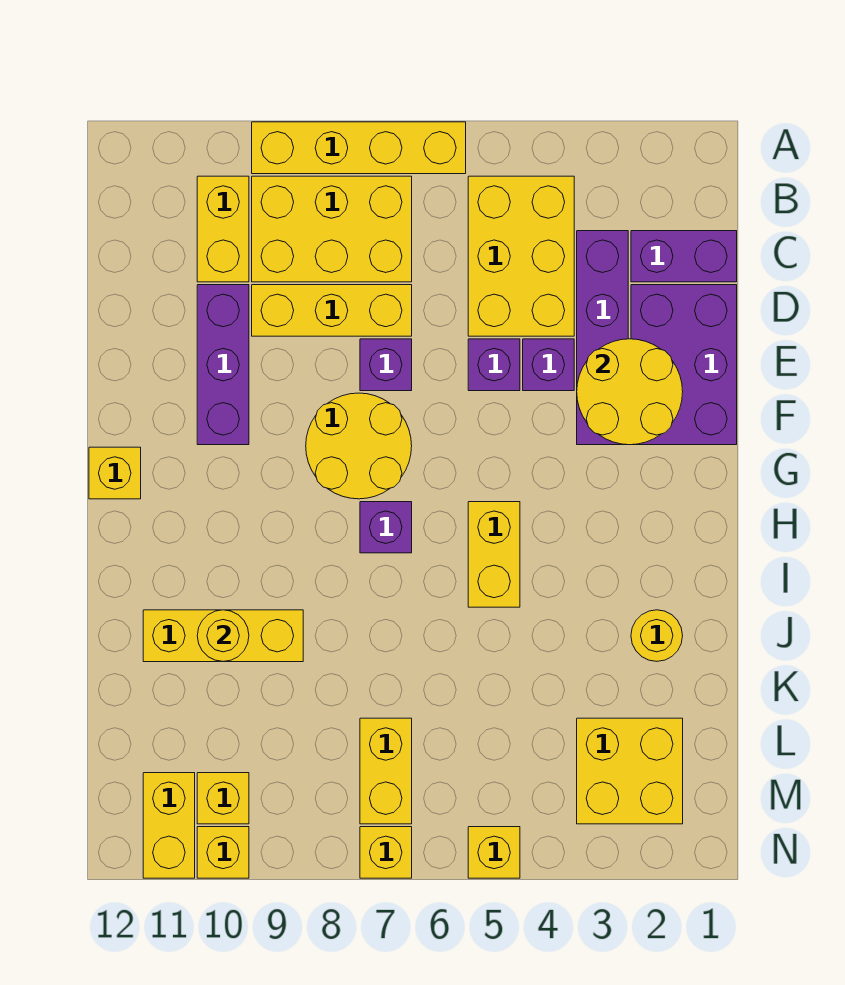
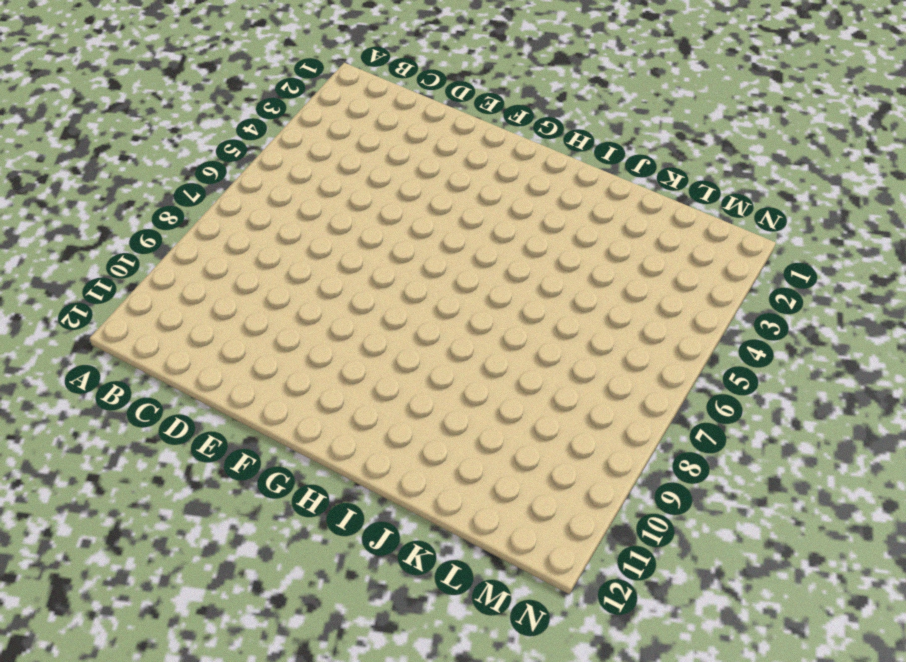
none -> yellow 1x4 brick [252,122,466,174]
none -> yellow 2x3 brick [468,176,574,336]
none -> yellow 2x3 brick [252,176,412,282]

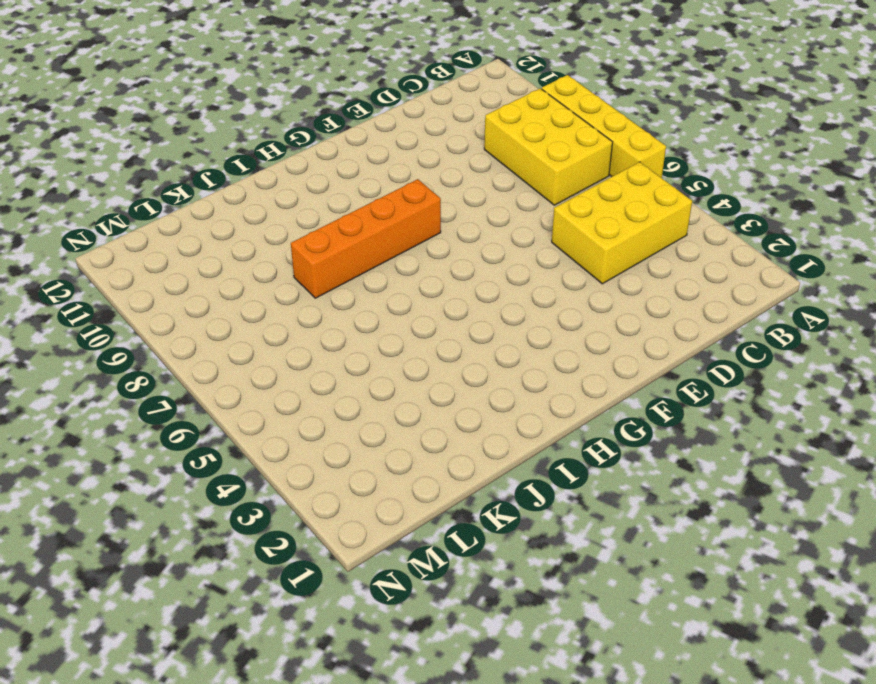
orange 1x4 brick [291,179,441,298] -> yellow 2x2 round brick [306,393,412,499]
none -> yellow 1x2 brick [197,176,249,282]
none -> purple 1x2 brick [631,231,737,282]
none -> purple 1x4 brick [577,231,628,445]

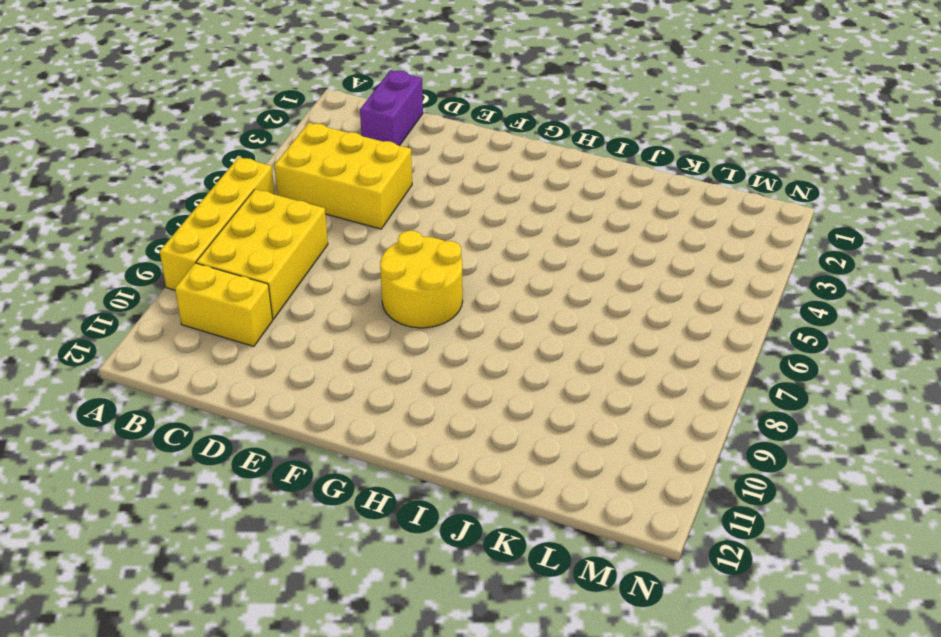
none -> purple 1x4 brick [577,231,628,445]
none -> purple 2x3 brick [631,285,737,445]
none -> yellow 1x3 brick [252,285,412,336]

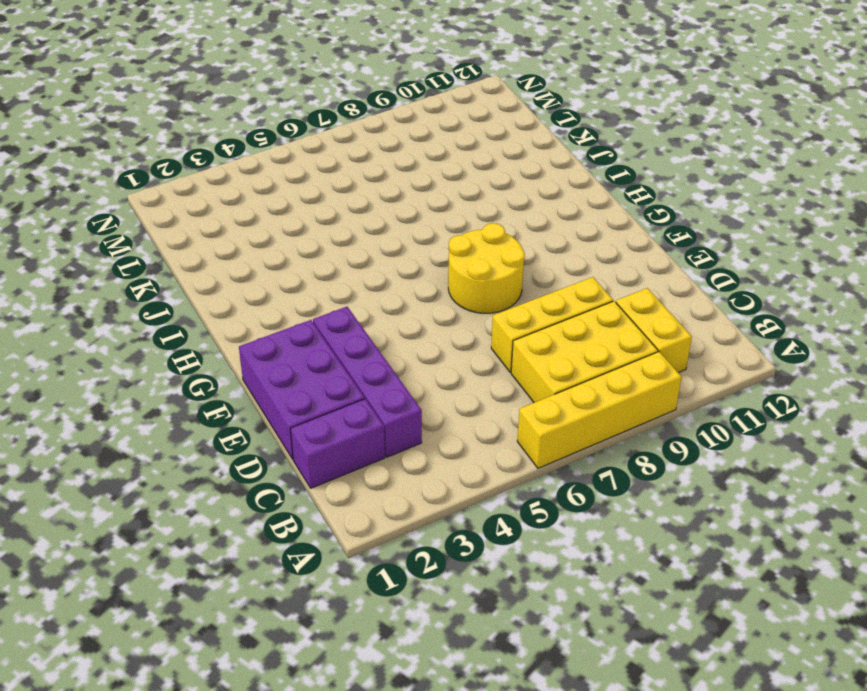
none -> yellow 2x3 brick [468,176,574,336]
none -> purple 1x3 brick [197,285,249,445]
none -> purple 1x1 brick [523,339,574,391]

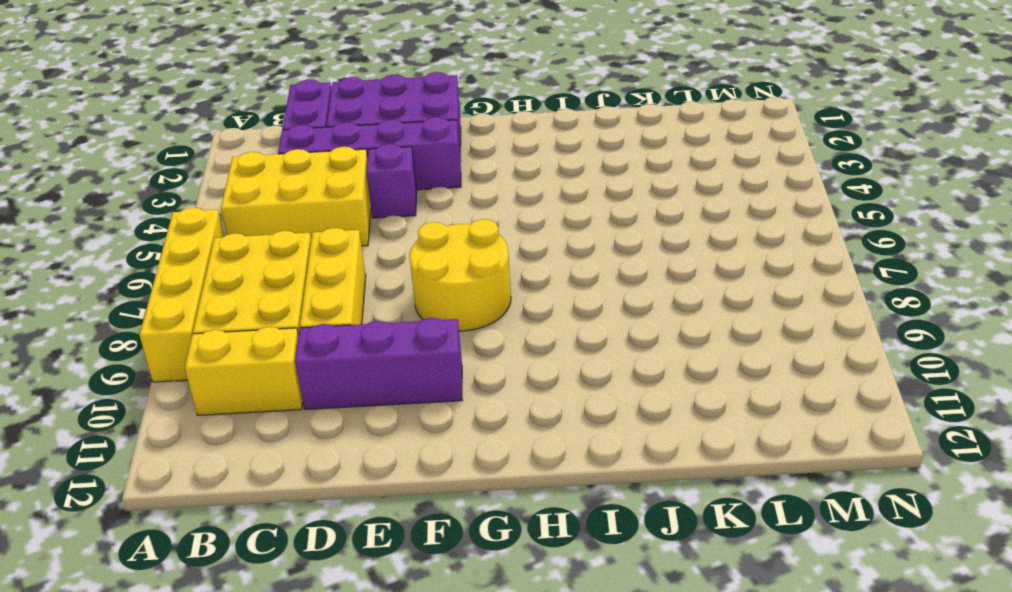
none -> purple 1x1 brick [468,339,520,391]
none -> purple 1x1 brick [360,339,412,391]
none -> yellow 1x1 brick [89,447,141,499]

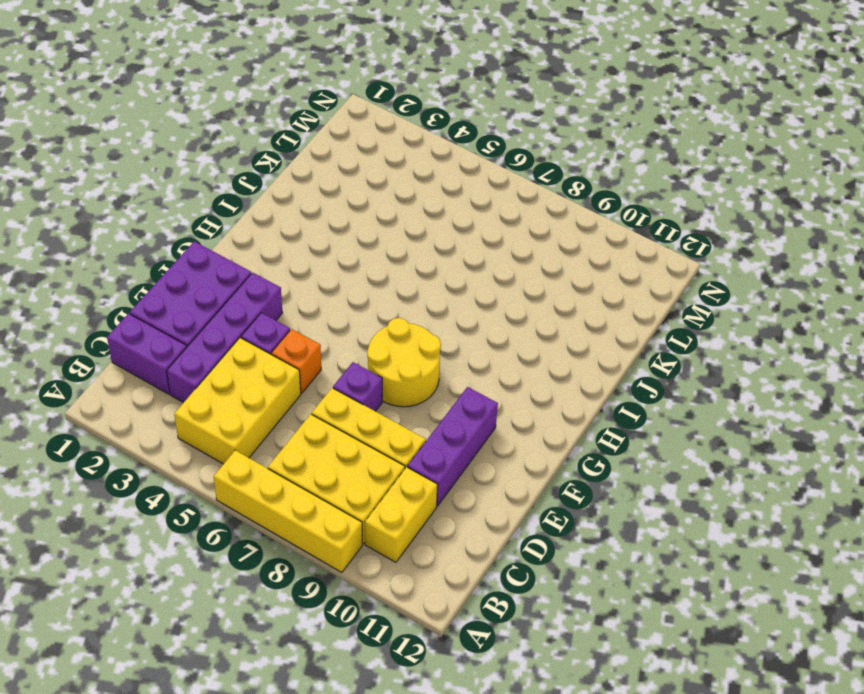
orange 1x1 brick [271,329,321,393] -> purple 1x1 brick [468,339,520,391]
none -> yellow 1x1 brick [89,447,141,499]
none -> yellow 1x2 brick [468,502,520,607]
none -> purple 1x1 brick [360,502,412,553]

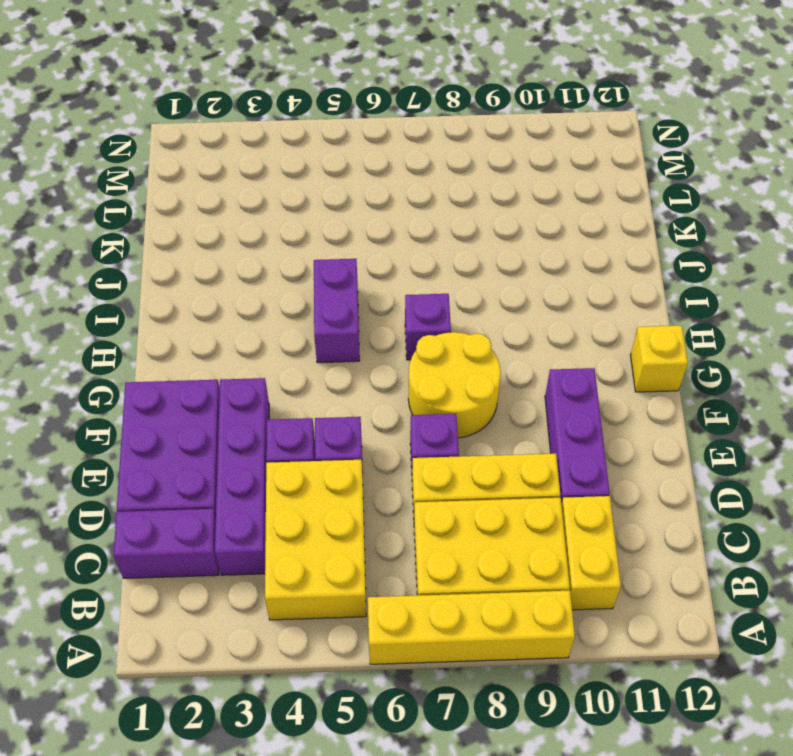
purple 1x2 brick [314,259,360,363] -> yellow 1x2 brick [468,502,520,607]
none -> yellow 1x1 round brick [631,610,683,661]
none -> yellow 1x3 brick [143,610,303,662]
none -> yellow 2x2 brick [577,718,683,824]

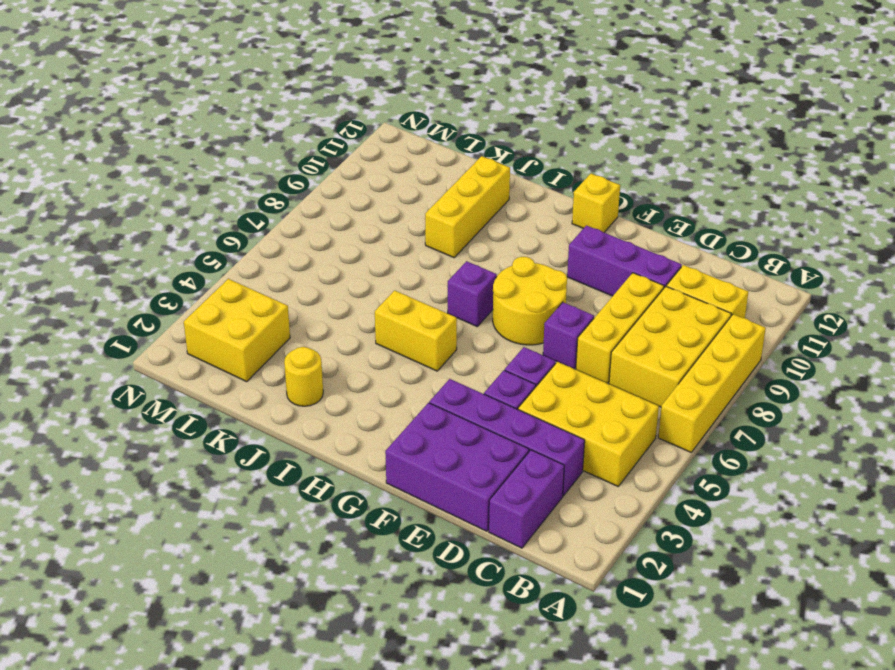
none -> yellow 1x2 brick [360,718,412,824]
none -> yellow 1x1 brick [197,773,249,824]
none -> yellow 1x2 brick [143,773,195,878]

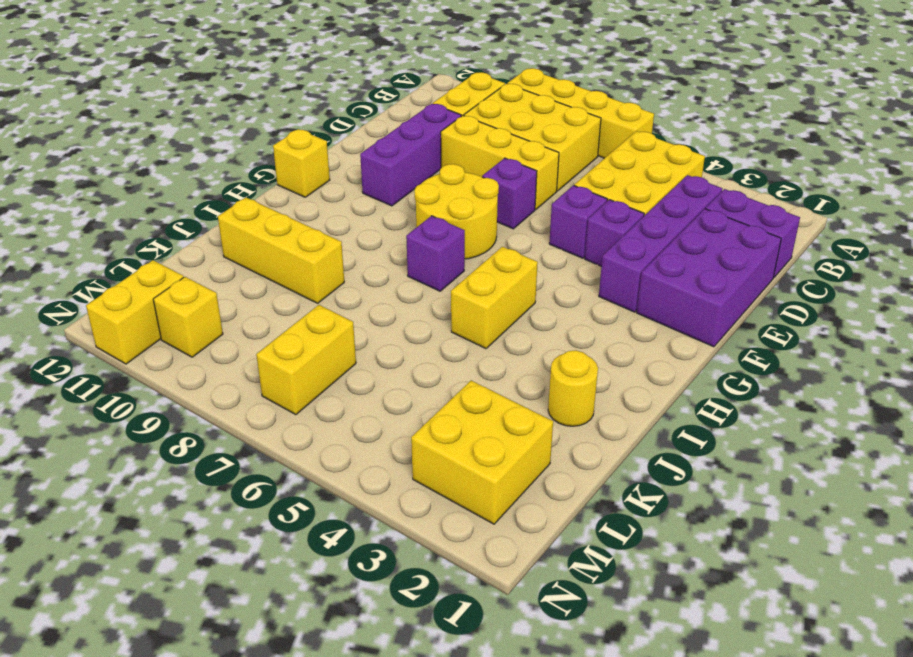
none -> yellow 1x1 brick [468,827,520,878]
none -> yellow 1x1 brick [360,827,412,878]
none -> yellow 1x1 brick [197,827,249,878]

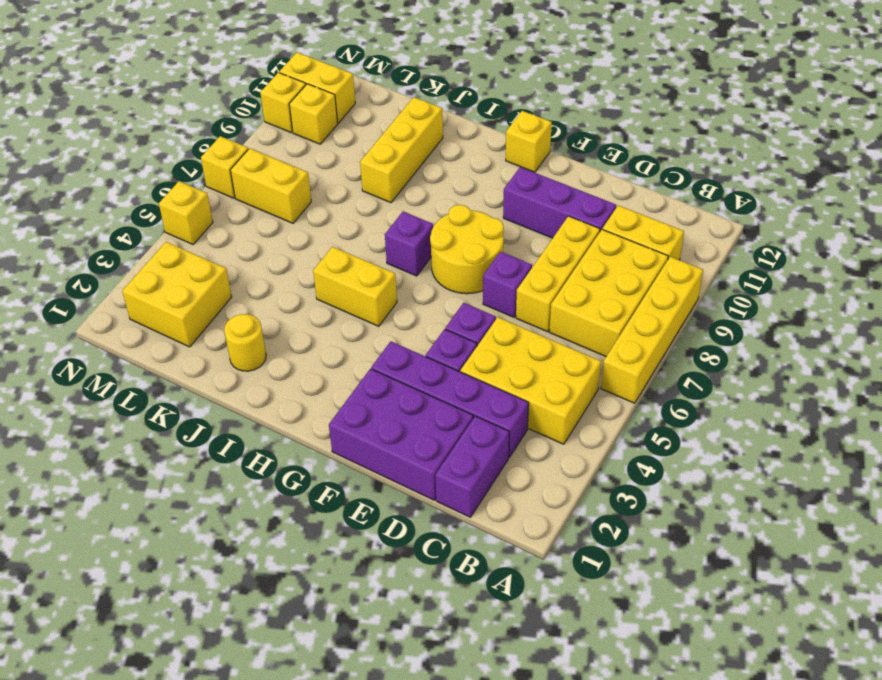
none -> yellow 2x2 round brick [577,339,683,445]
none -> yellow 1x1 round brick [197,610,249,662]

